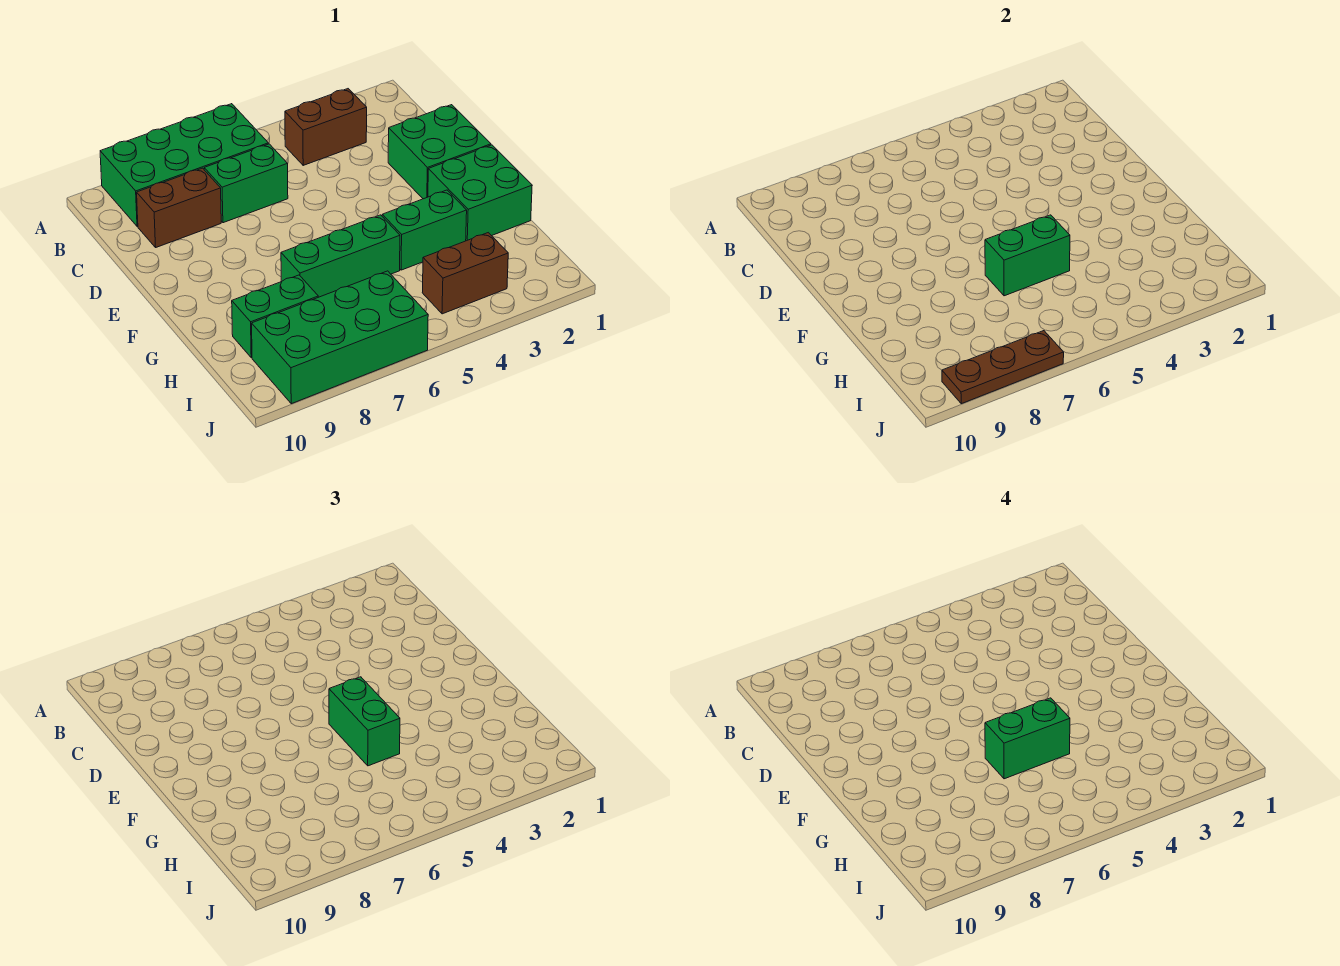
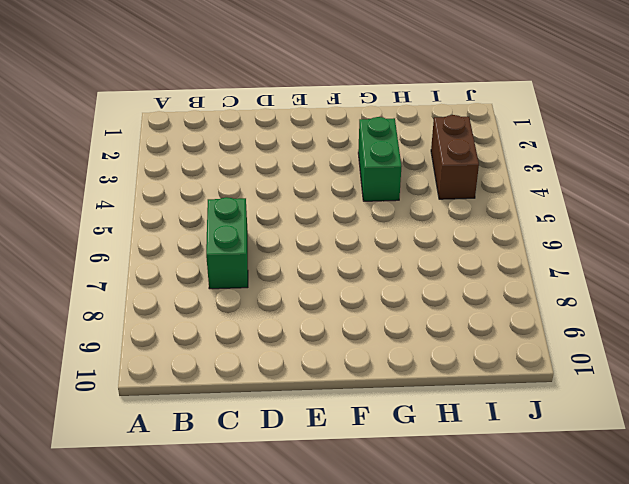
none -> green 2x4 brick [100,104,268,226]
none -> brown 1x2 brick [285,89,367,165]
none -> brown 1x2 brick [137,168,221,247]

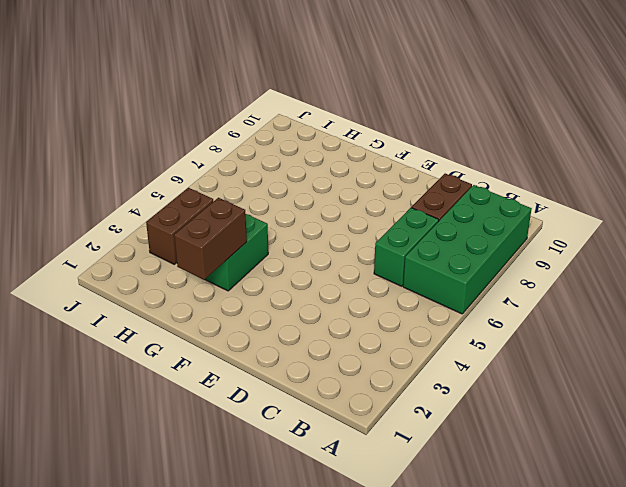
brown 1x2 brick [174,198,247,280] -> brown 1x2 brick moved to [285,89,367,165]
none -> green 2x2 brick [388,105,491,199]
none -> green 2x2 brick [428,145,532,241]
none -> green 1x3 brick [281,215,400,297]

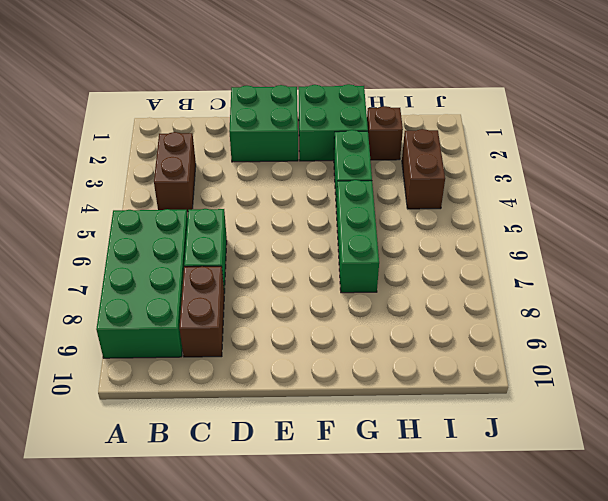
brown 1x1 brick [367,106,403,160] -> none
none -> green 1x2 brick [232,275,318,358]
none -> green 2x4 brick [252,271,428,404]
none -> green 1x2 brick [985,215,1070,296]

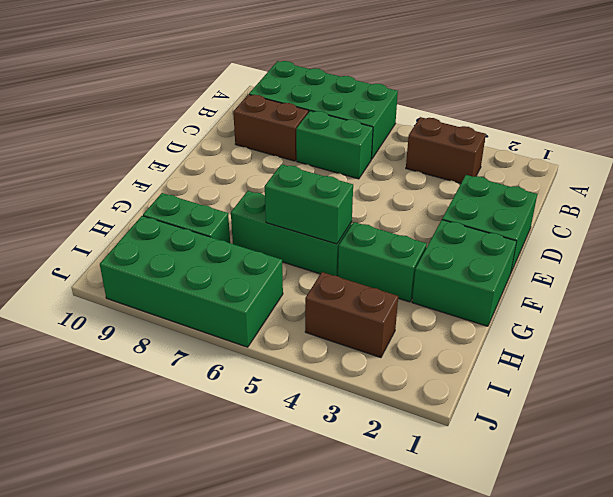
none -> brown 1x3 plate [942,331,1064,404]
none -> green 1x2 brick [329,677,400,766]
none -> green 1x2 brick [985,698,1070,779]

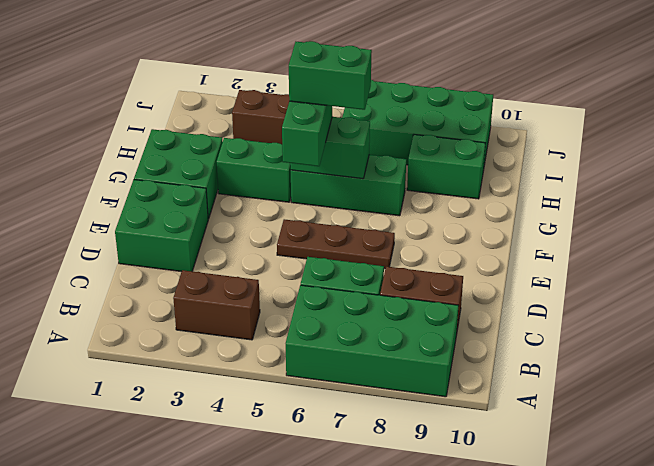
brown 1x3 plate [277,219,395,269] -> brown 1x3 plate moved to [942,331,1064,404]

